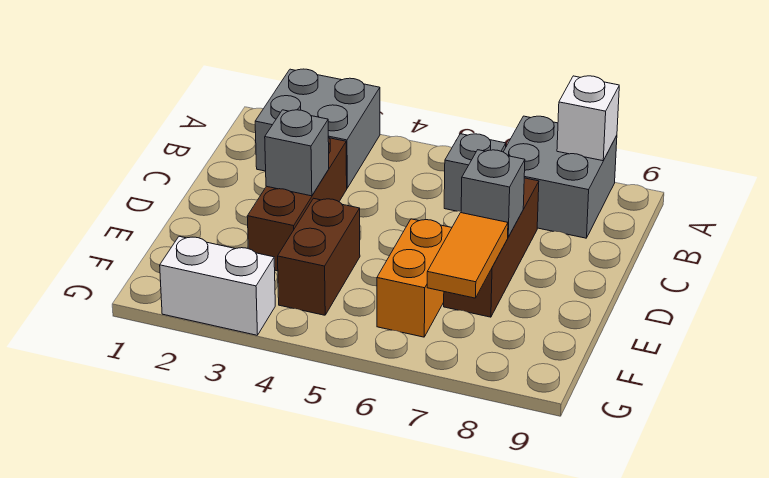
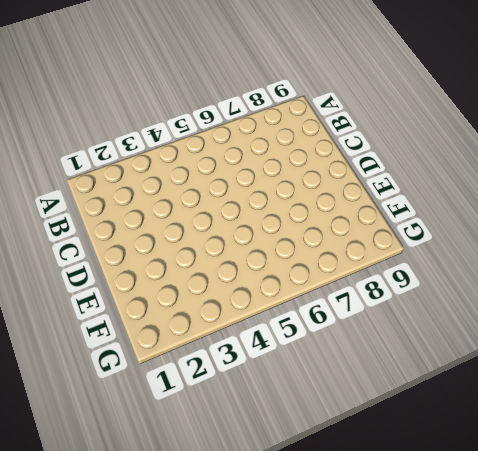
none -> grey 2x2 brick [255,69,380,188]
none -> grey 2x2 brick [504,116,617,238]
none -> grey 1x1 brick [444,134,506,211]

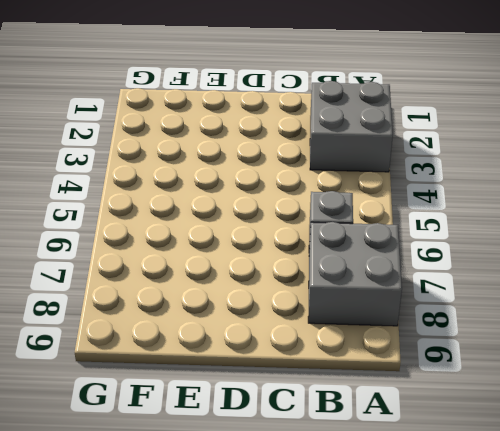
none -> brown 1x3 brick [247,137,347,271]
none -> brown 1x3 brick [444,178,539,317]
none -> brown 1x2 brick [278,198,360,315]

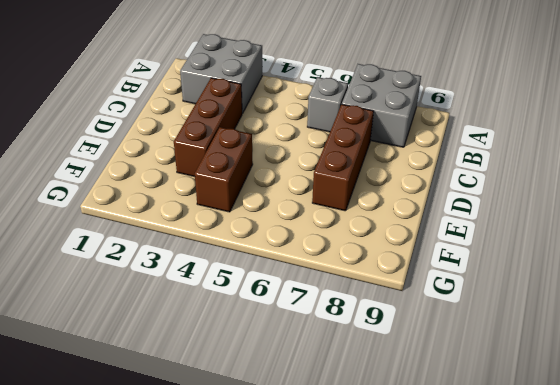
none -> orange 1x2 brick [377,219,452,337]
none -> white 1x2 brick [160,236,275,335]
none -> white 1x1 brick [557,76,619,161]

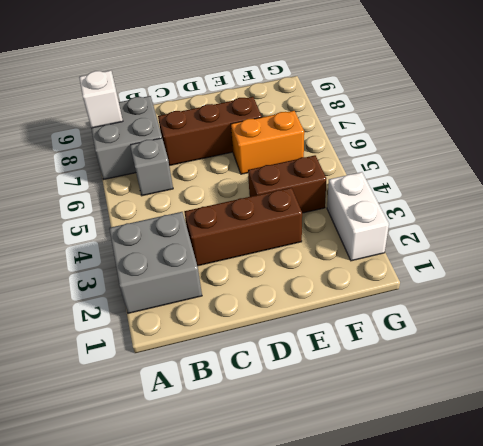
none -> grey 1x1 brick [265,110,329,196]
none -> grey 1x1 brick [461,150,525,237]
none -> orange 1x2 tile [427,213,508,298]

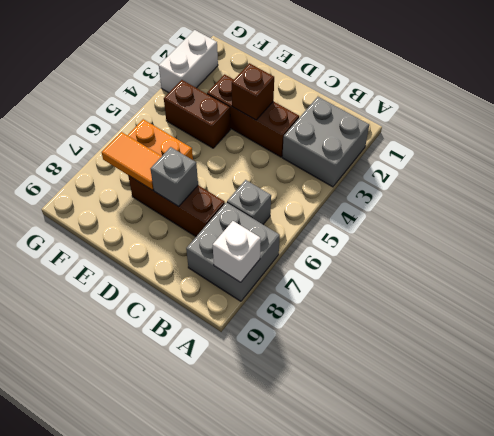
brown 1x1 brick [232,63,274,120] -> grey 1x1 brick [265,110,329,196]

